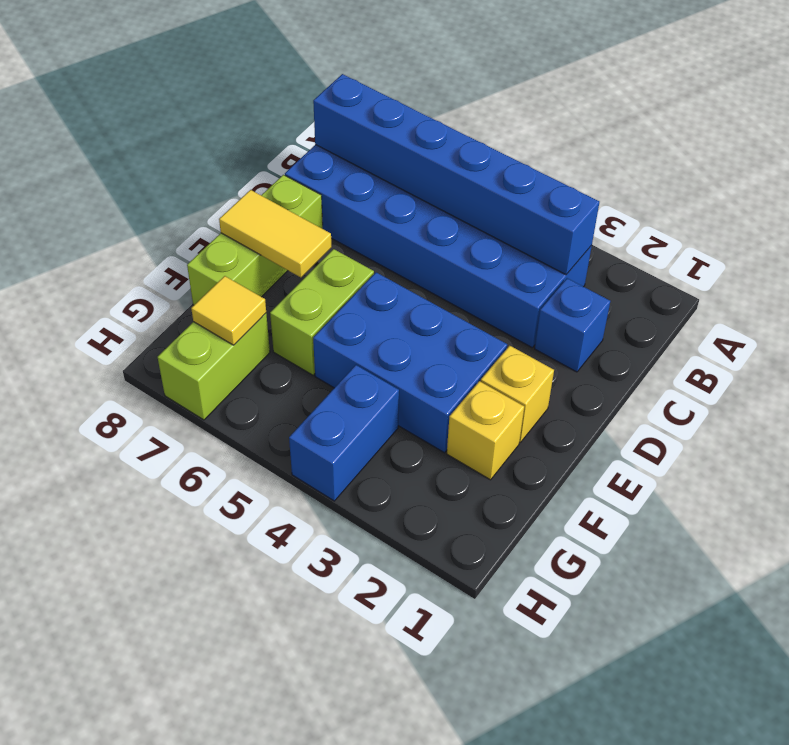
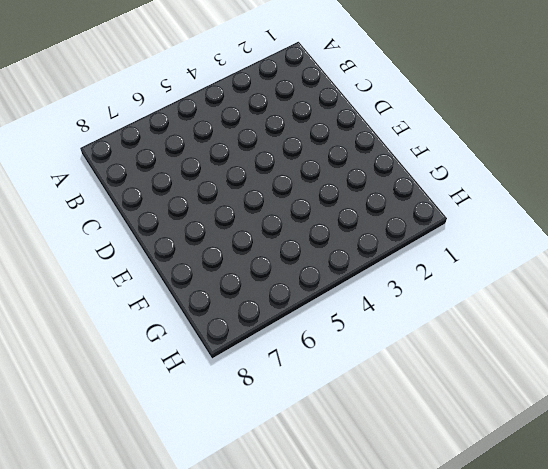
none -> blue 2x6 brick [285,145,592,347]
none -> blue 1x1 brick [535,278,610,372]
none -> lime 1x3 brick [187,175,323,305]

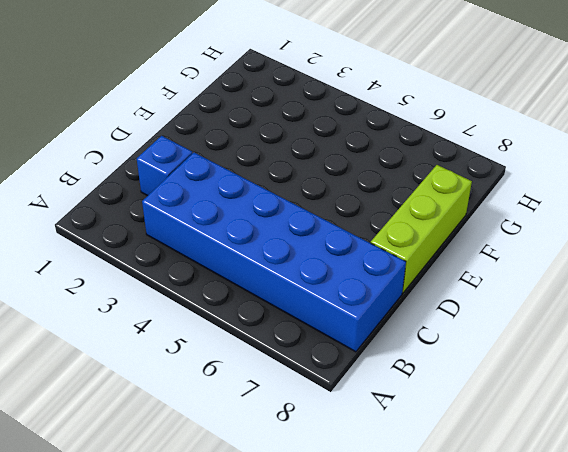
none -> yellow 1x1 brick [481,346,554,443]
none -> blue 2x3 brick [313,272,507,453]
none -> lime 1x2 brick [270,249,374,375]

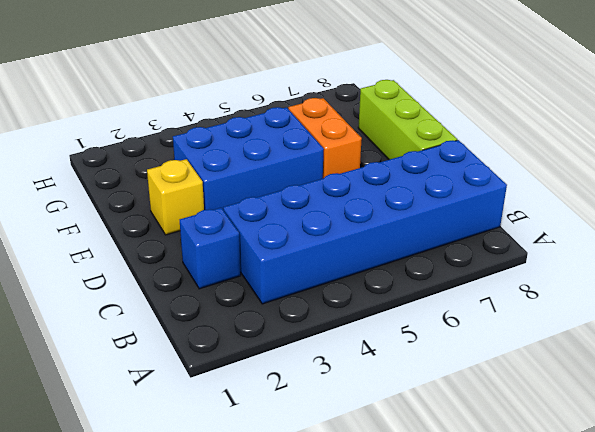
orange 1x2 brick [288,98,362,178] -> lime 1x2 brick [270,249,374,375]
none -> yellow 1x1 brick [447,381,524,480]
none -> blue 1x2 brick [289,365,399,501]
none -> lime 1x2 brick [158,313,270,420]

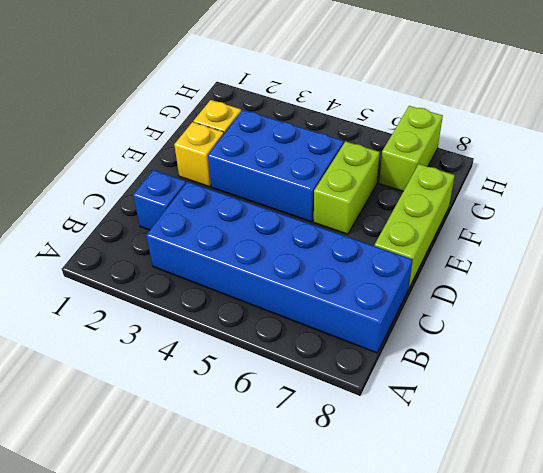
none -> blue 1x2 brick [289,365,399,501]
none -> blue 1x6 brick [313,74,599,275]
none -> yellow 1x2 tile [219,190,332,277]

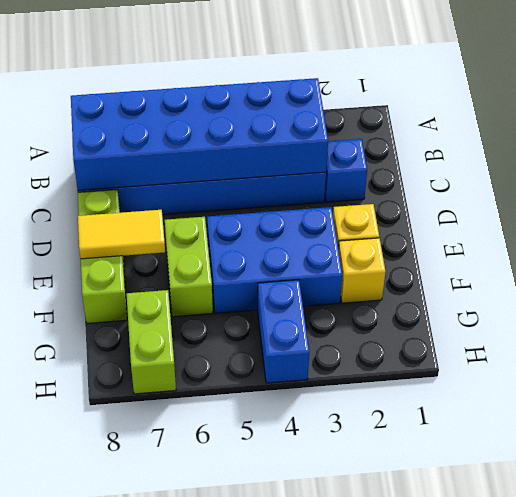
blue 2x6 brick [71,78,328,190] -> blue 1x6 brick [313,74,599,275]
none -> yellow 1x1 tile [191,276,266,345]

